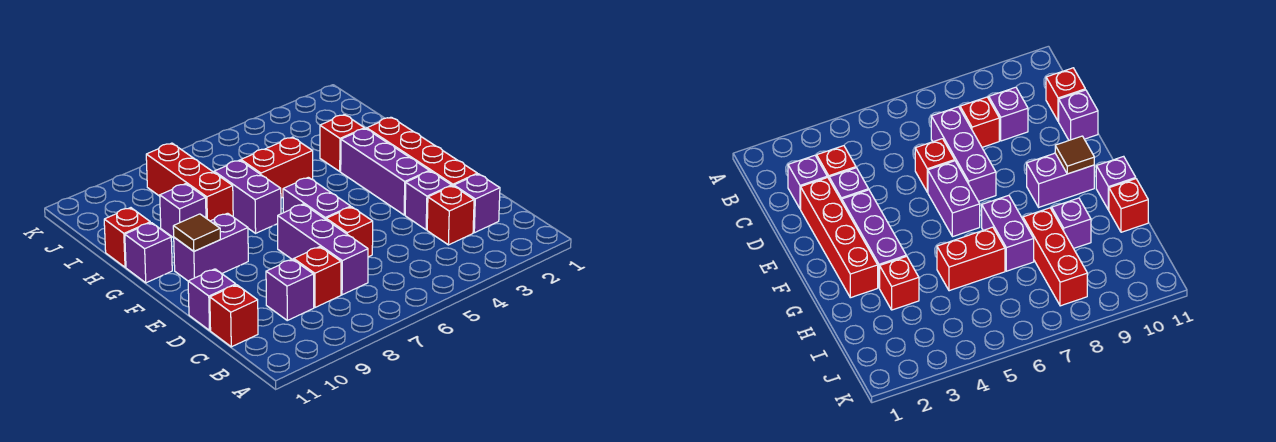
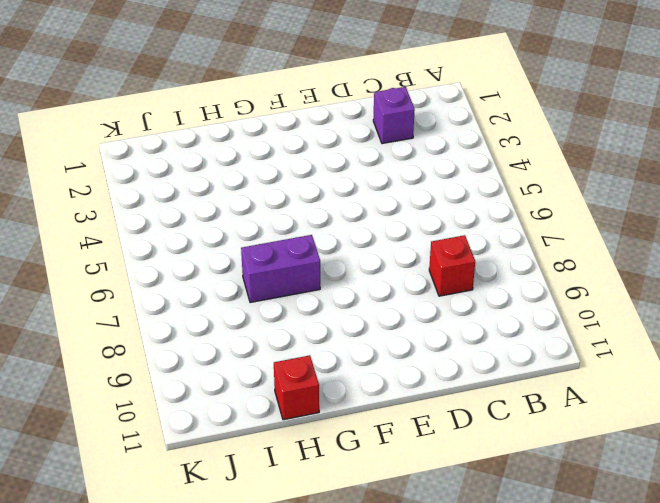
none -> red 1x1 brick [427,186,474,245]
none -> purple 1x3 brick [278,204,368,295]
none -> purple 1x1 brick [266,259,314,320]

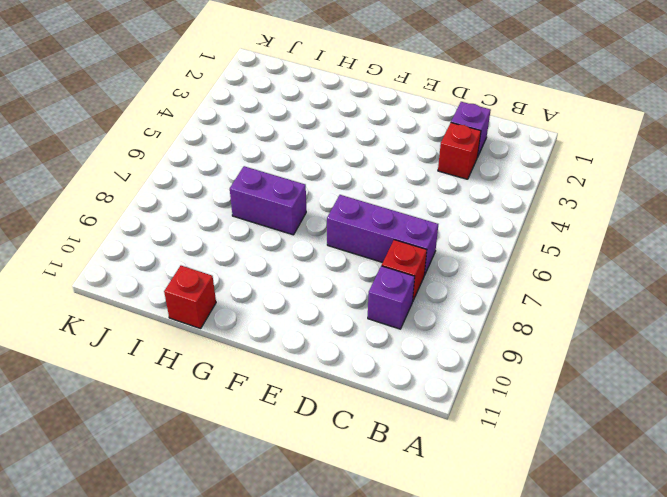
none -> red 1x1 brick [210,285,258,347]
none -> red 1x4 brick [367,117,477,186]
none -> purple 1x1 brick [405,171,452,230]

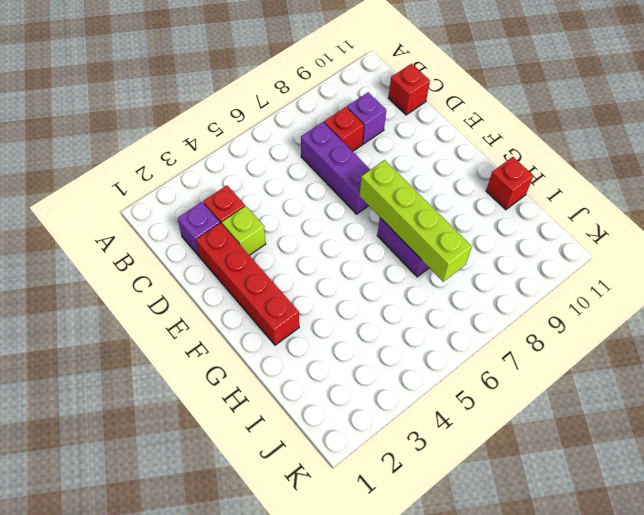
lime 1x1 brick [222,206,266,255] -> purple 1x1 brick [405,171,452,230]
lime 1x4 brick [360,160,472,282] -> none
none -> red 1x1 brick [326,207,373,257]
none -> purple 1x1 brick [188,269,236,330]
none -> purple 1x3 brick [341,129,429,215]

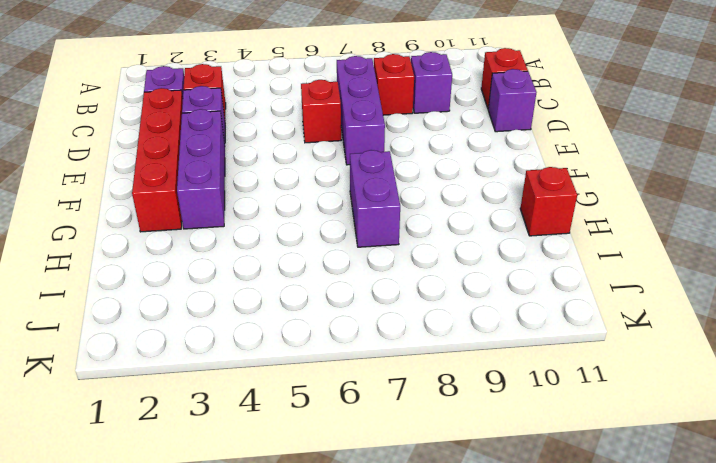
none -> purple 1x2 brick [283,177,351,219]
none -> purple 1x2 brick [174,213,248,281]
none -> purple 1x1 brick [125,223,172,283]

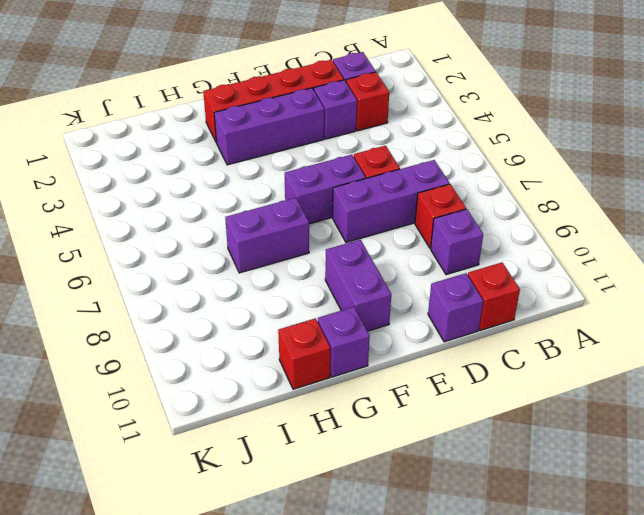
none -> red 1x1 brick [320,115,364,171]
none -> red 1x2 brick [241,137,313,198]
none -> red 1x3 brick [146,143,233,221]

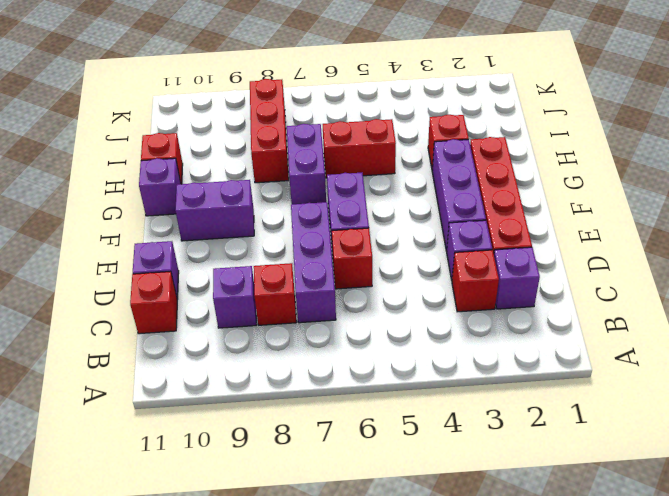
none -> purple 1x1 brick [160,184,206,238]
none -> brown 1x1 tile [173,214,220,251]

